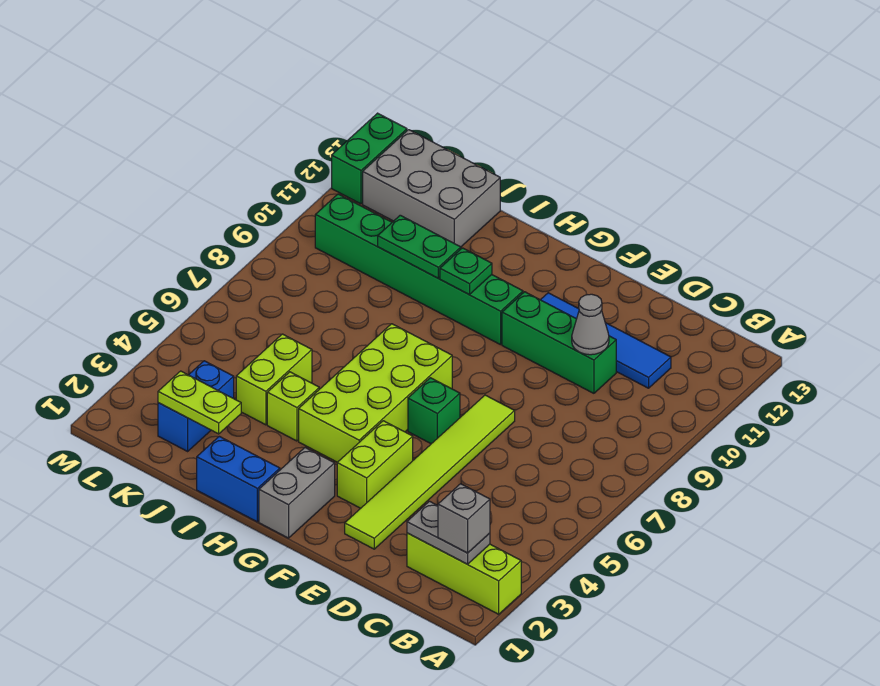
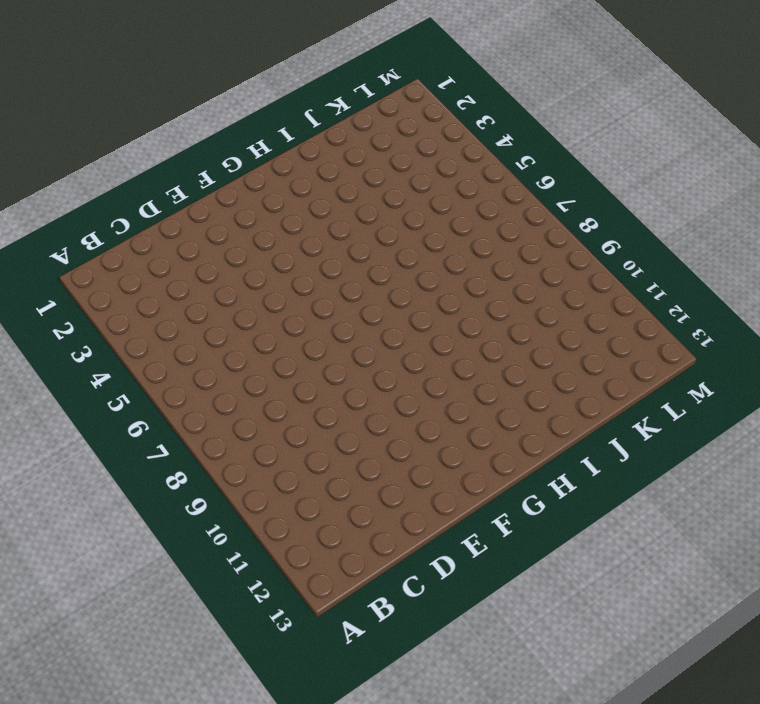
none -> lime 1x3 brick [407,533,521,614]
none -> blue 1x4 tile [541,293,671,388]
none -> green 1x3 brick [502,292,616,393]

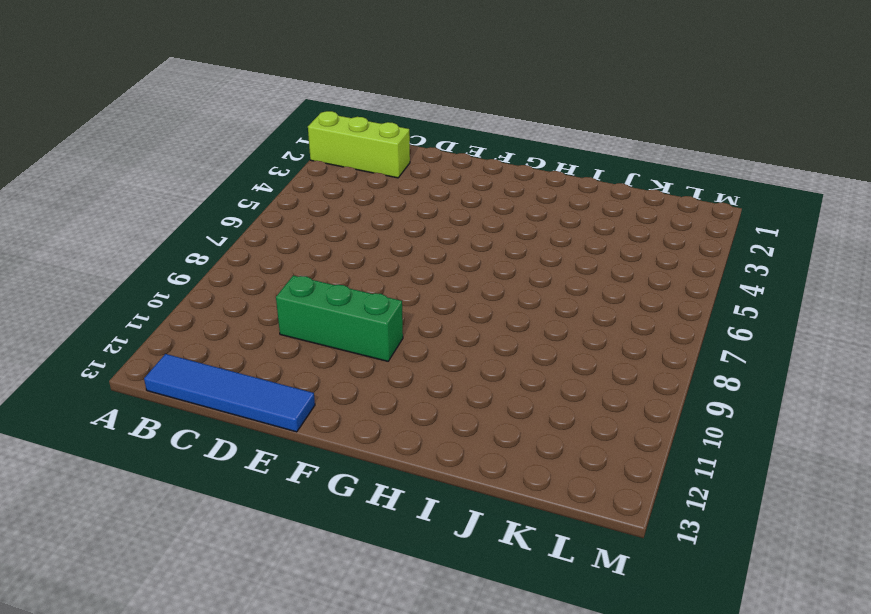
blue 1x4 tile [144,354,315,432] -> blue 1x4 tile moved to [541,293,671,388]
none -> lime 1x6 tile [345,395,515,549]
none -> lime 1x2 brick [337,421,413,508]
none -> green 1x1 brick [408,378,460,444]

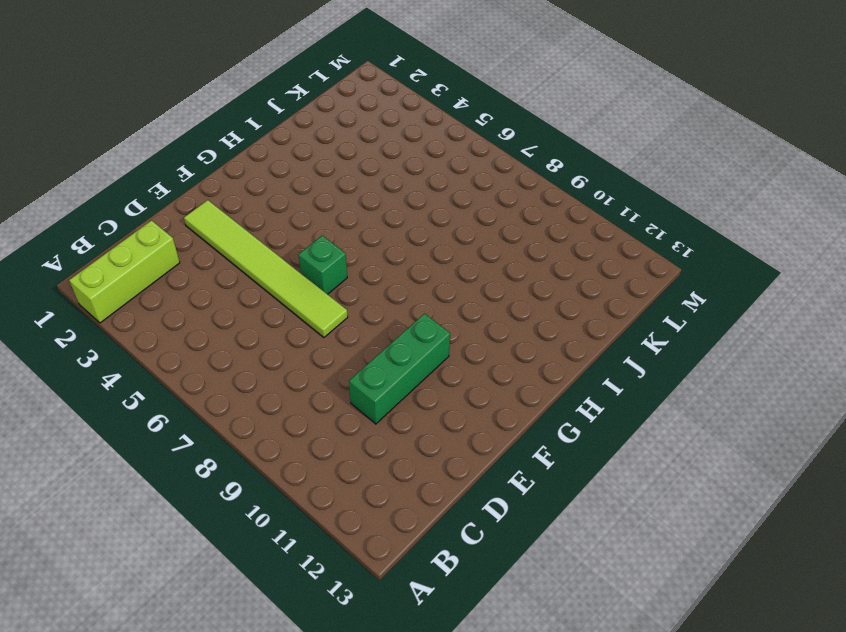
none -> blue 1x4 tile [541,293,671,388]
none -> lime 1x2 brick [337,421,413,508]
none -> grey 1x2 brick [259,448,335,538]

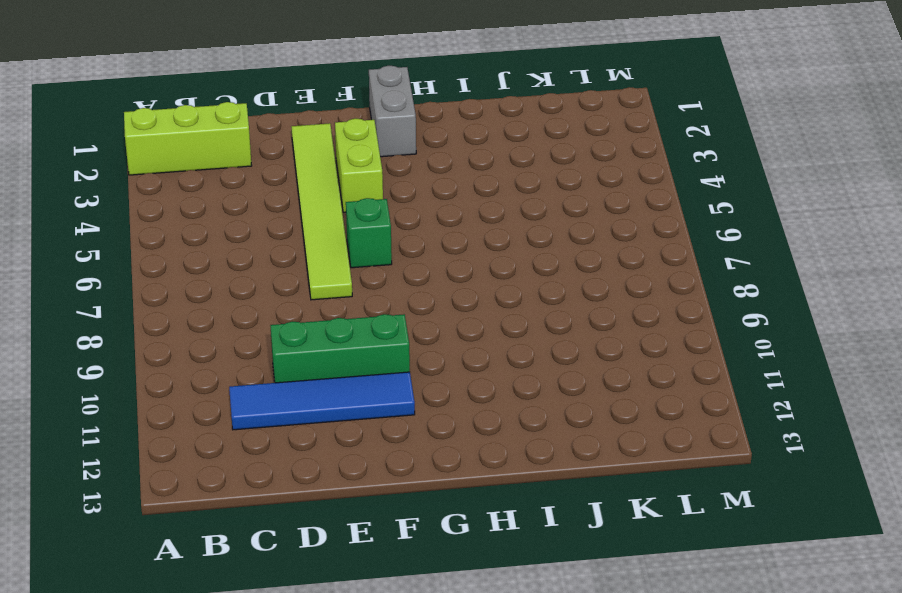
none -> lime 2x4 brick [299,324,452,462]
none -> green 1x6 brick [315,194,523,345]
none -> blue 1x2 brick [197,436,280,522]

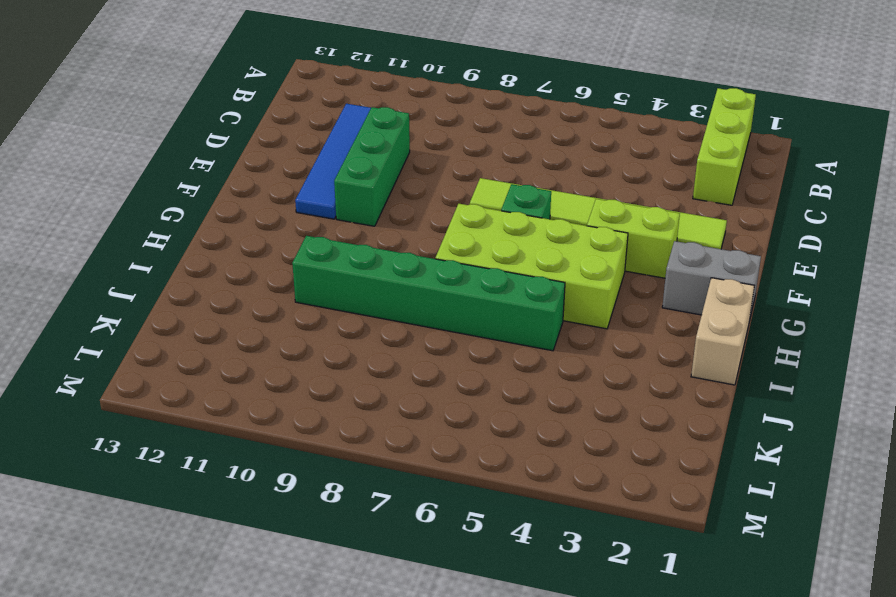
tan 1x2 brick [691,278,754,385] -> blue 1x2 brick [197,436,280,522]
green 1x6 brick [292,236,565,351] -> green 1x6 brick turned to [315,194,523,345]
none -> lime 1x1 brick [267,372,319,441]
none -> lime 1x2 brick [236,334,312,425]
none -> grey 2x3 brick [363,130,500,247]

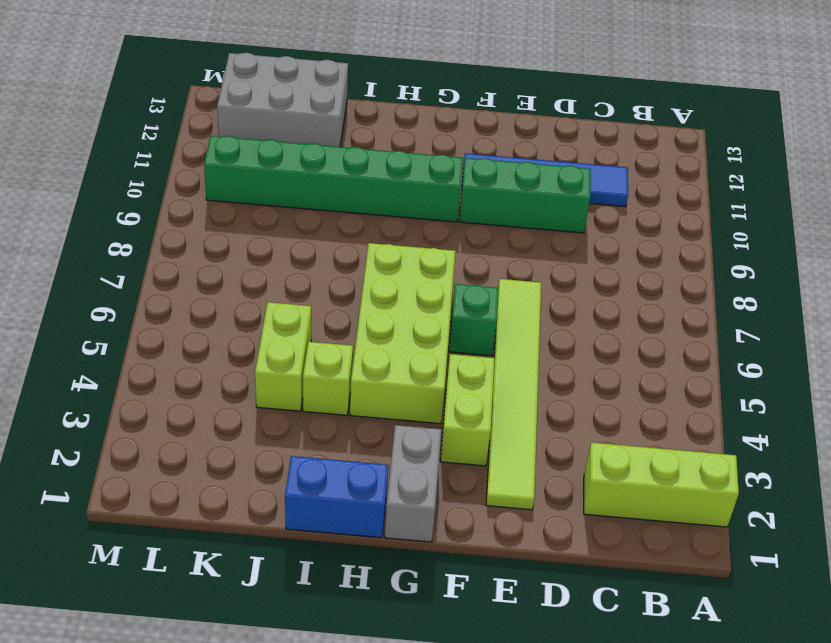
none -> blue 1x2 brick [158,361,234,451]
none -> green 1x2 brick [332,113,407,204]
none -> grey 1x2 plate [407,501,490,564]

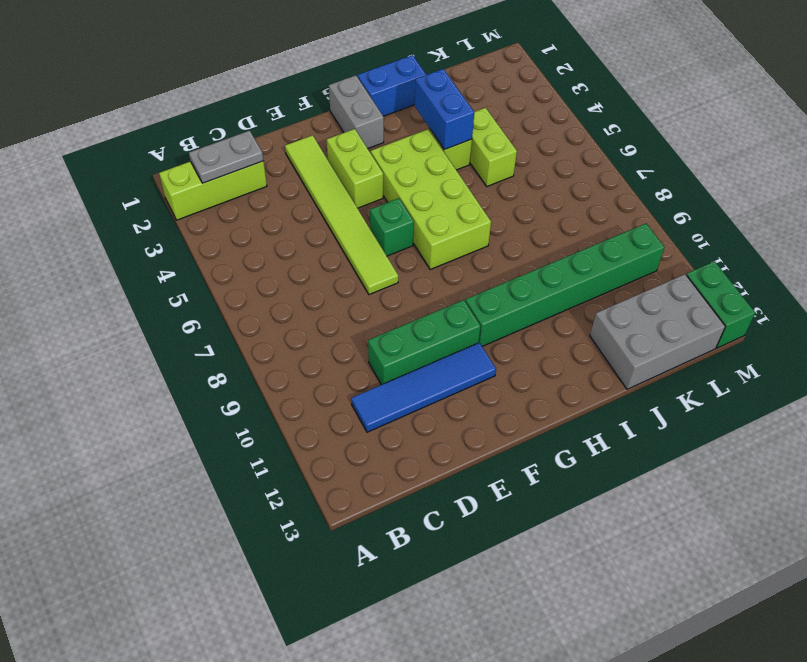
blue 1x2 brick [415,69,474,150] -> blue 1x2 brick moved to [158,361,234,451]
none -> grey 1x1 cone [572,294,609,355]
none -> green 1x1 plate [440,248,492,295]
none -> green 1x2 plate [378,215,461,278]

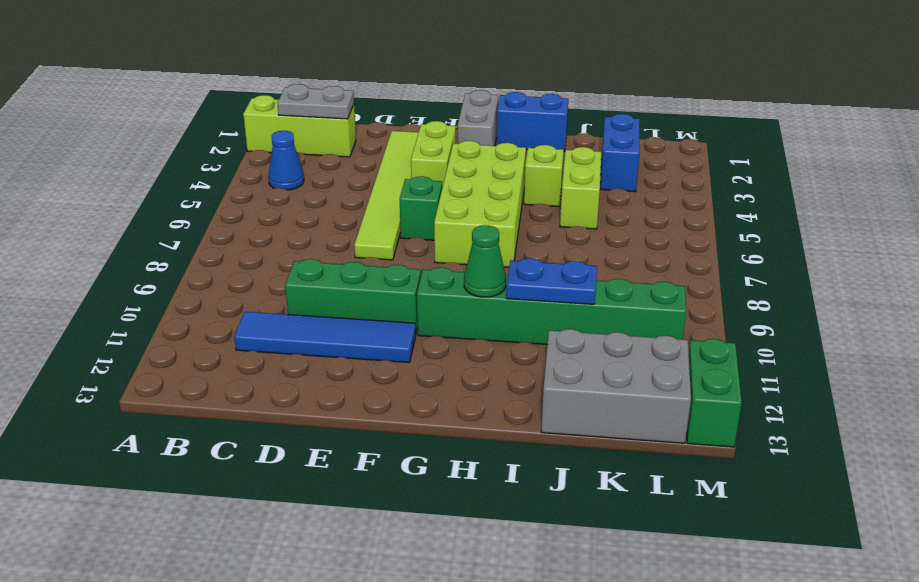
blue 1x1 cone [268,131,304,190] -> none
green 1x1 cone [464,225,506,297] -> green 1x1 plate [440,248,492,295]
blue 1x2 plate [506,258,597,304] -> green 1x2 plate [378,215,461,278]
none -> grey 1x1 cone [572,294,609,355]
none -> lime 1x2 plate [158,371,241,434]
none -> grey 1x1 brick [438,484,490,553]

